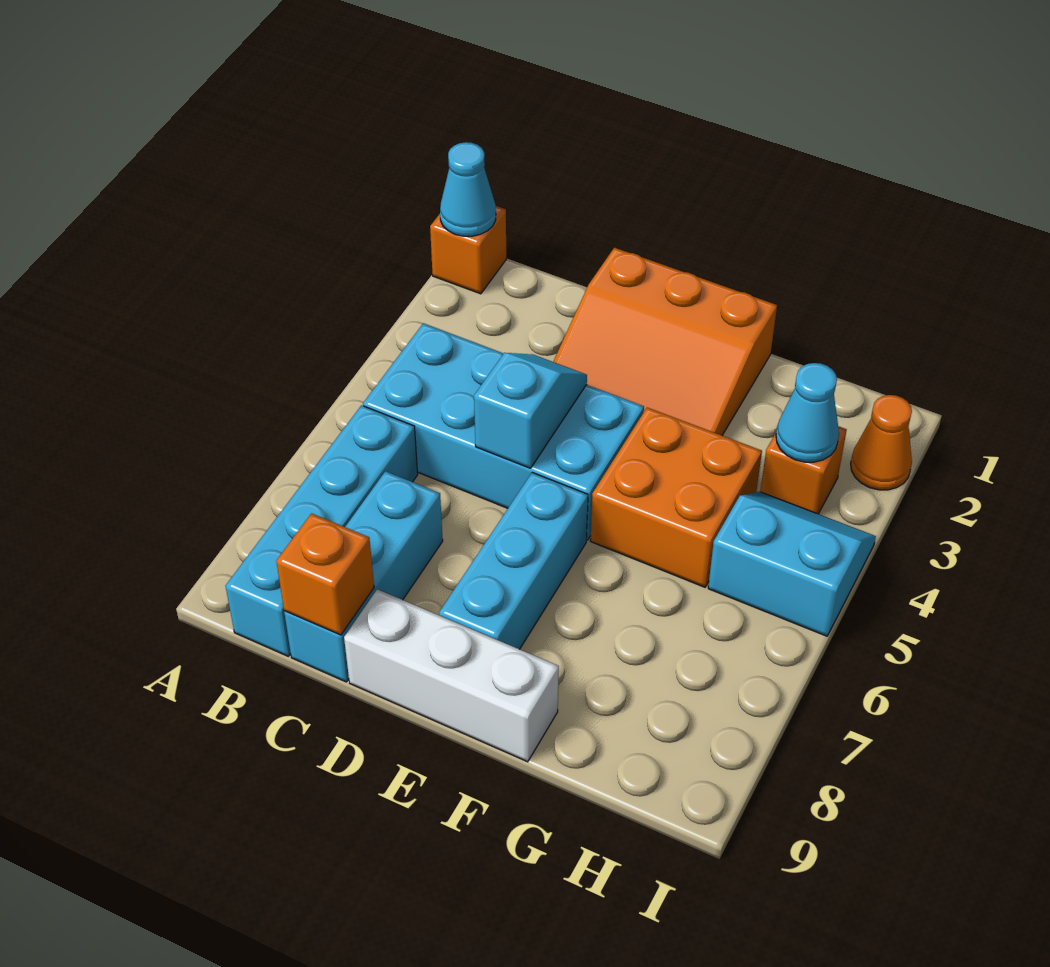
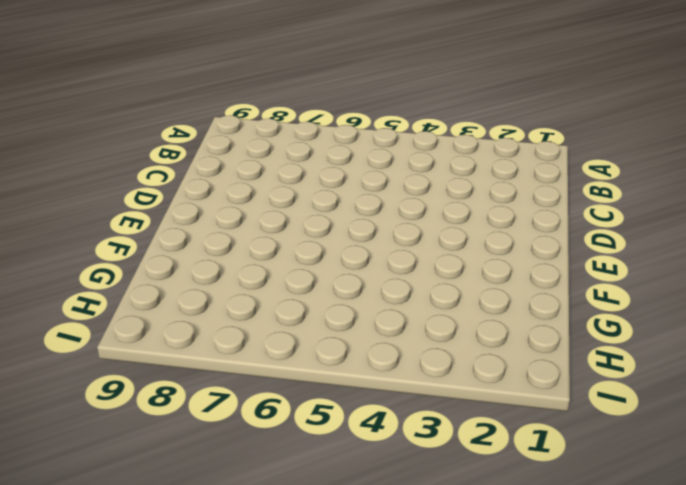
none -> orange 1x1 brick [430,206,506,294]
none -> cyan 2x4 brick [363,323,644,540]
none -> cyan 1x4 brick [226,405,418,656]

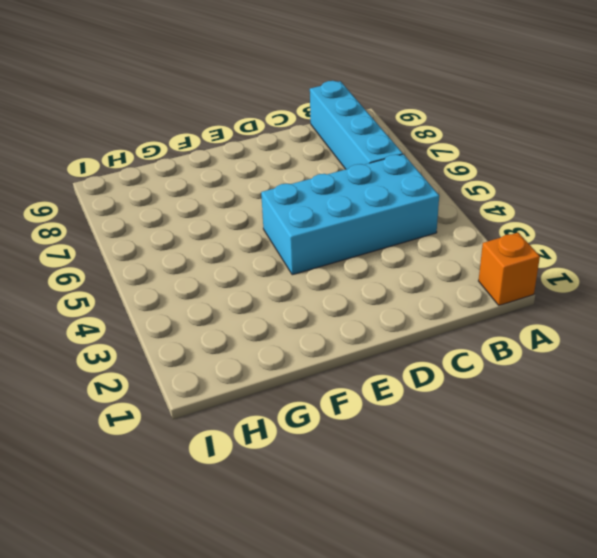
none -> cyan 1x3 brick [284,471,443,682]
none -> orange 3x3 slope [553,248,777,435]
none -> white 1x3 brick [344,589,559,762]

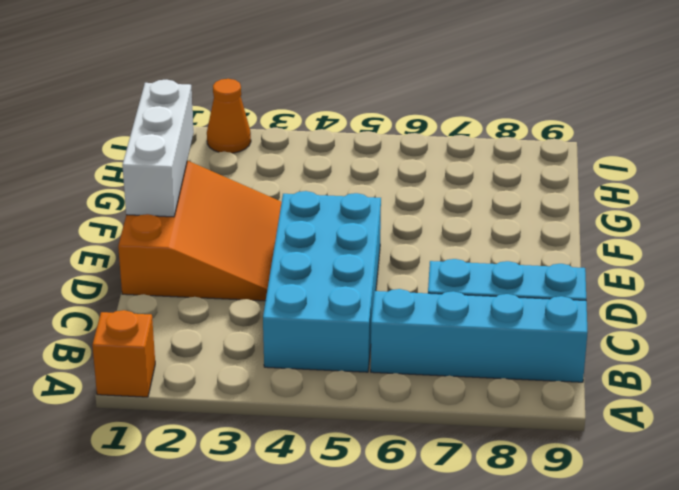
white 1x3 brick [122,80,194,217] -> white 1x3 brick moved to [344,589,559,762]
none -> cyan 1x3 brick [439,472,588,649]
none -> orange 2x2 brick [590,408,762,587]
none -> orange 1x1 brick [760,426,847,514]

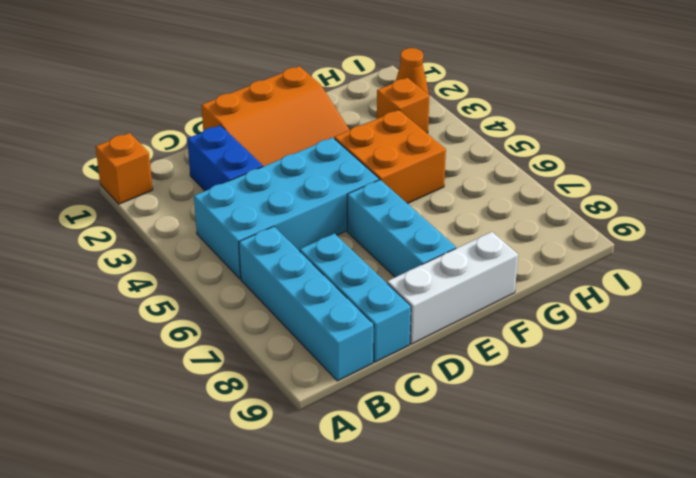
blue 1x2 brick [187,125,263,191] -> none
none -> cyan 2x2 slope [708,492,876,636]
none -> cyan 1x1 cone [440,142,496,236]
none -> orange 1x1 brick [276,513,374,635]

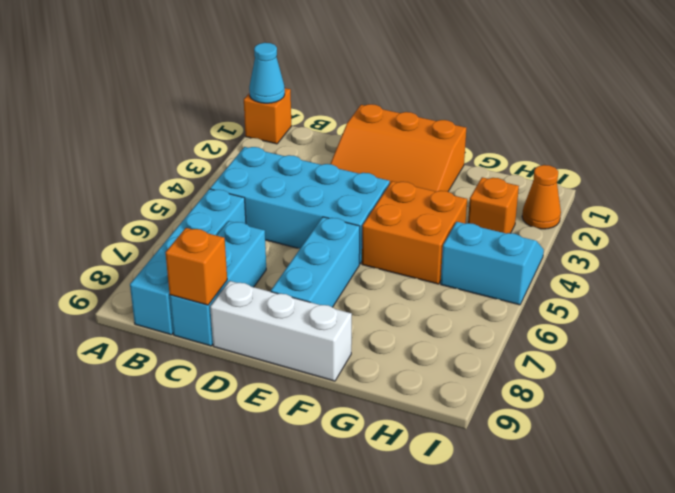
none -> cyan 1x2 slope [474,353,587,468]
none -> cyan 1x1 cone [776,363,839,462]

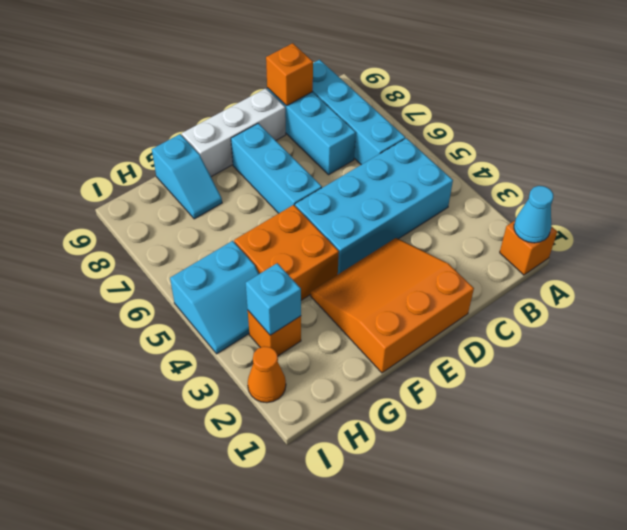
cyan 1x2 slope [152,134,222,219] -> cyan 1x2 slope moved to [474,353,587,468]
cyan 1x1 brick [246,263,301,335] -> cyan 1x1 cone [776,363,839,462]

